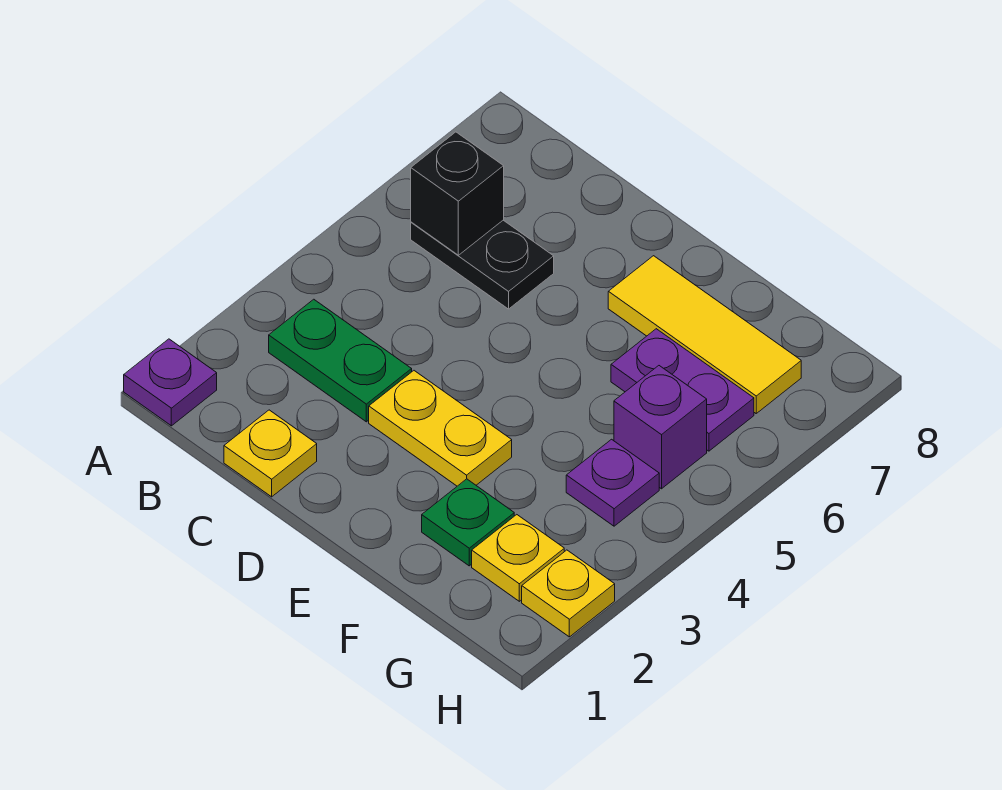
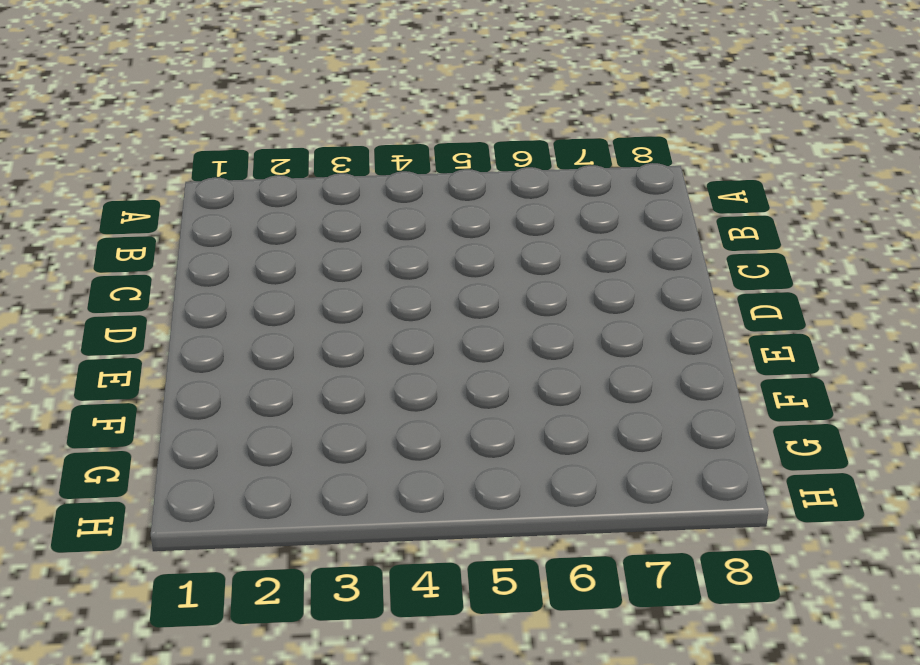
none -> purple 1x1 plate [124,339,217,426]
none -> green 1x2 plate [269,299,412,422]
none -> black 1x2 plate [411,220,554,309]

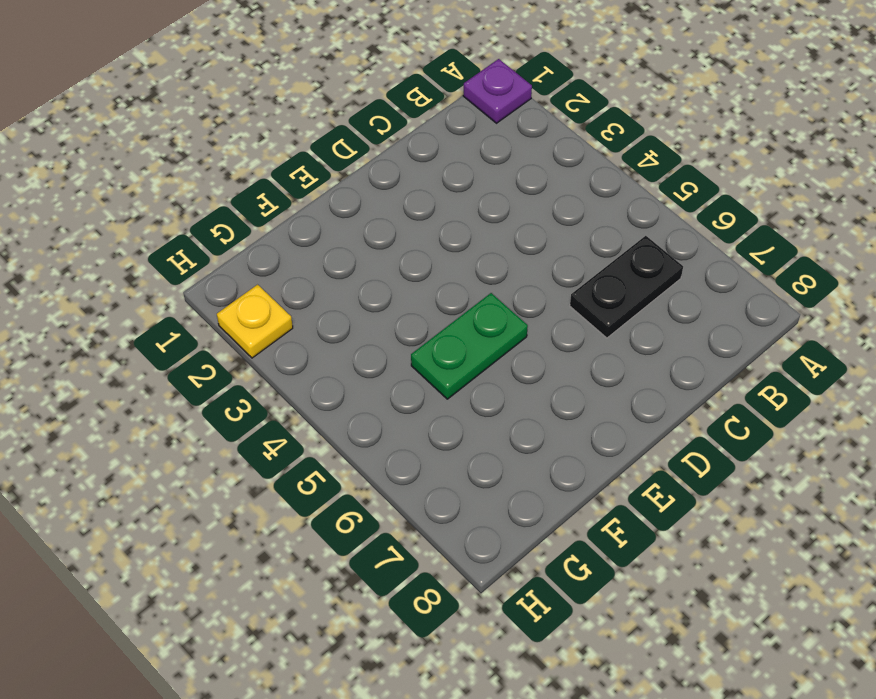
green 1x2 plate [411,293,528,399] -> green 1x2 plate moved to [269,299,412,422]
none -> yellow 1x1 plate [224,410,317,497]
none -> yellow 1x2 plate [369,371,512,486]
none -> yellow 1x3 tile [608,256,801,413]

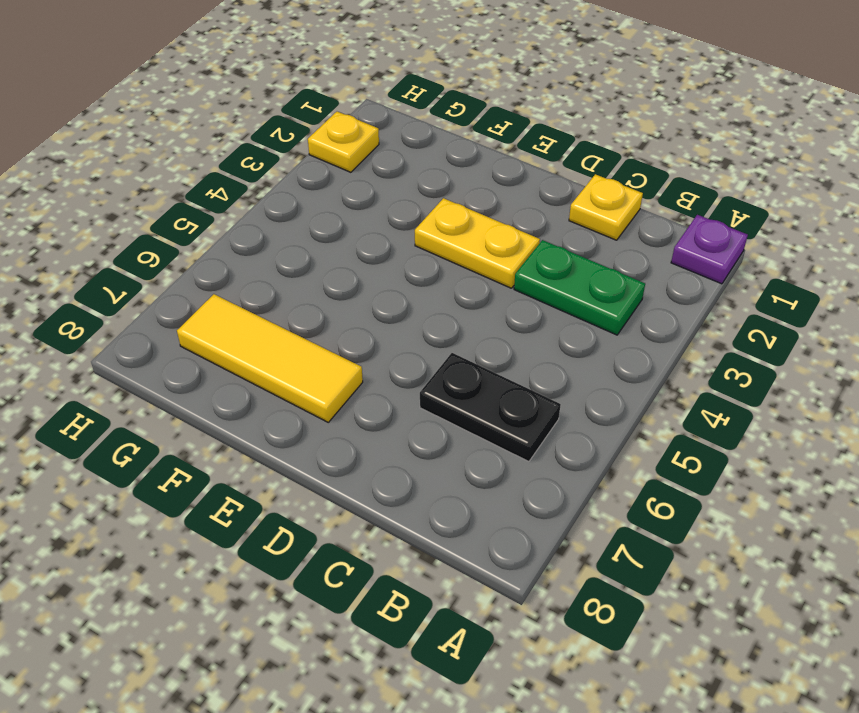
none -> green 1x1 plate [422,479,514,566]
none -> purple 1x2 plate [611,329,754,451]
none -> yellow 1x1 plate [472,515,564,601]

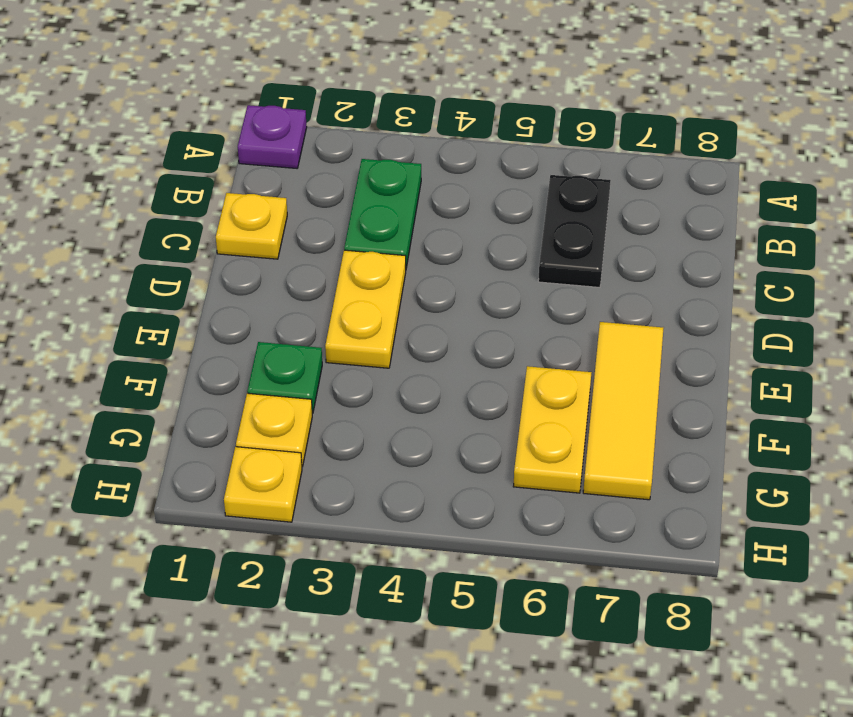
yellow 1x2 plate [513,366,591,493] -> purple 1x2 plate [611,329,754,451]
none -> purple 1x1 plate [566,439,659,526]
none -> purple 1x1 brick [614,366,707,489]
none -> black 1x1 brick [411,132,504,255]

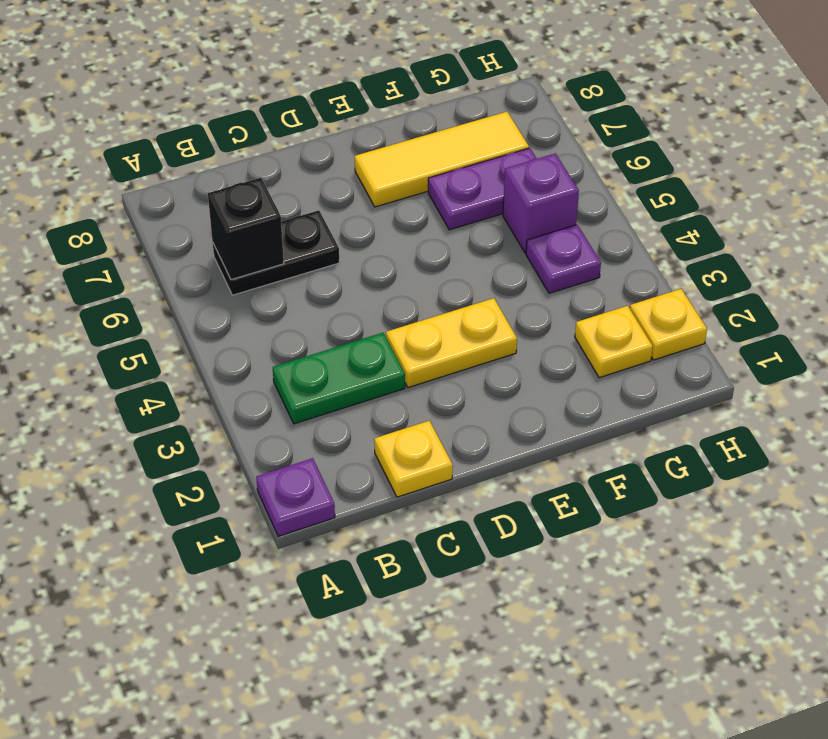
none -> green 1x1 plate [422,479,514,566]

